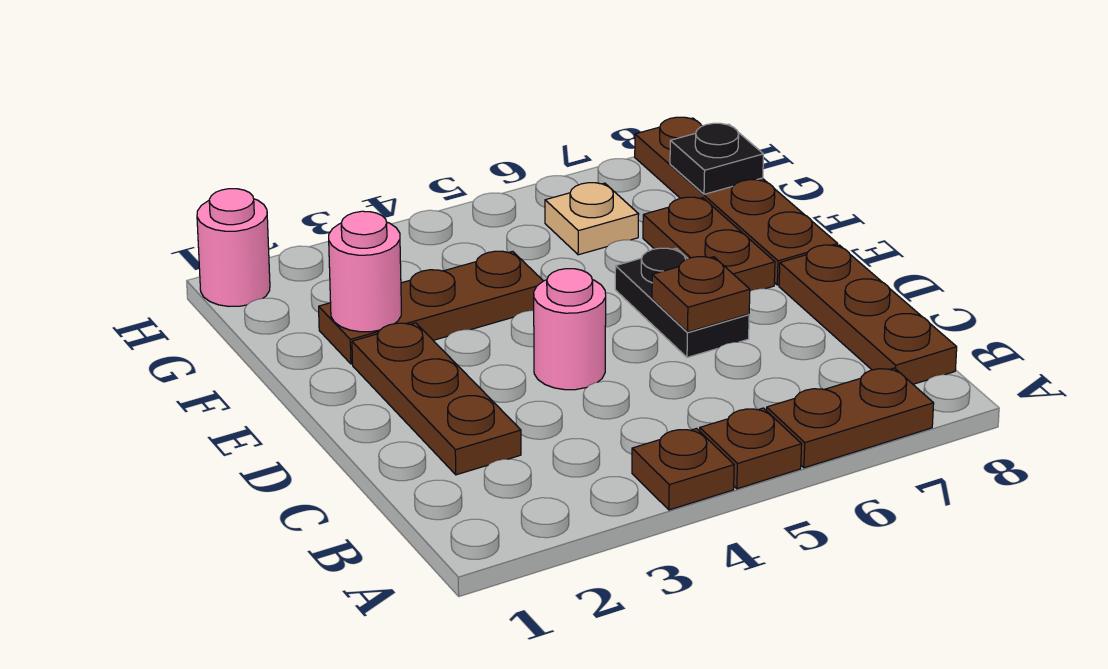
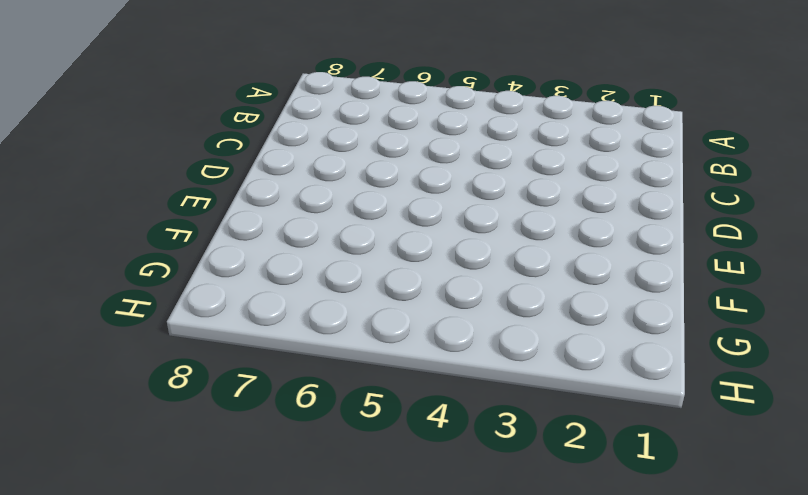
none -> brown 1x1 plate [632,429,734,510]
none -> brown 1x1 plate [700,408,802,489]
none -> brown 1x2 plate [767,368,934,468]

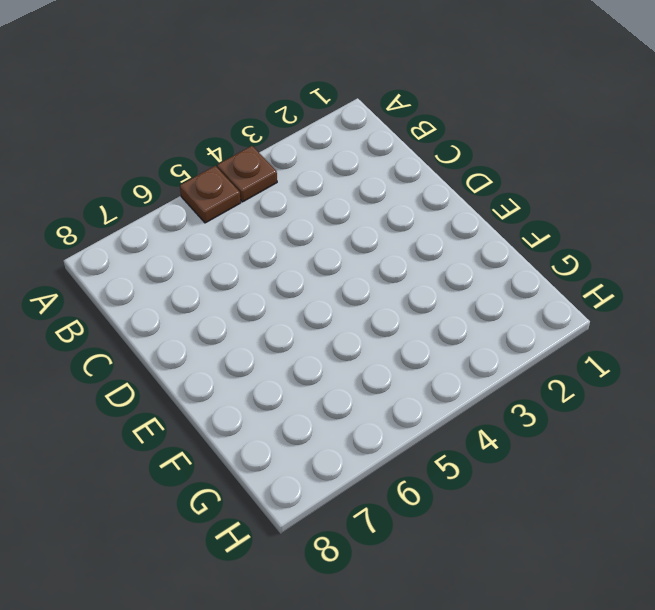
none -> brown 1x2 plate [767,368,934,468]
none -> brown 1x3 plate [779,245,957,384]
none -> brown 1x3 plate [352,323,521,475]

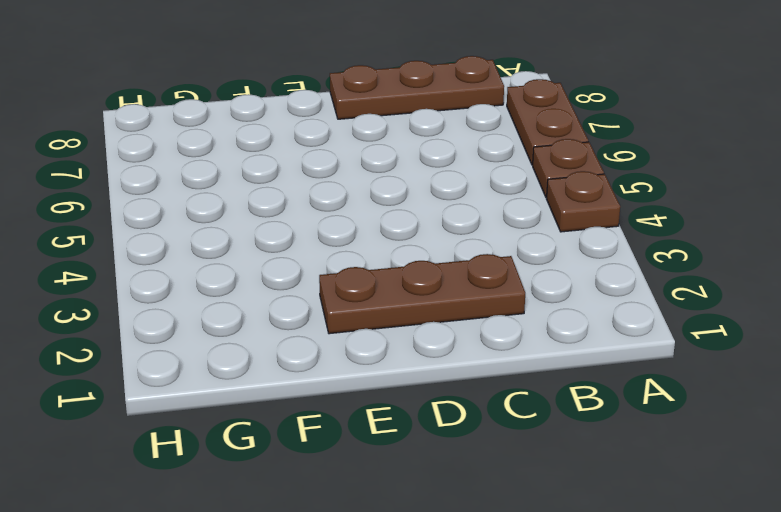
none -> pink 1x1 round brick [534,269,606,390]
none -> black 1x2 plate [615,248,749,357]
none -> brown 1x2 plate [643,197,775,291]

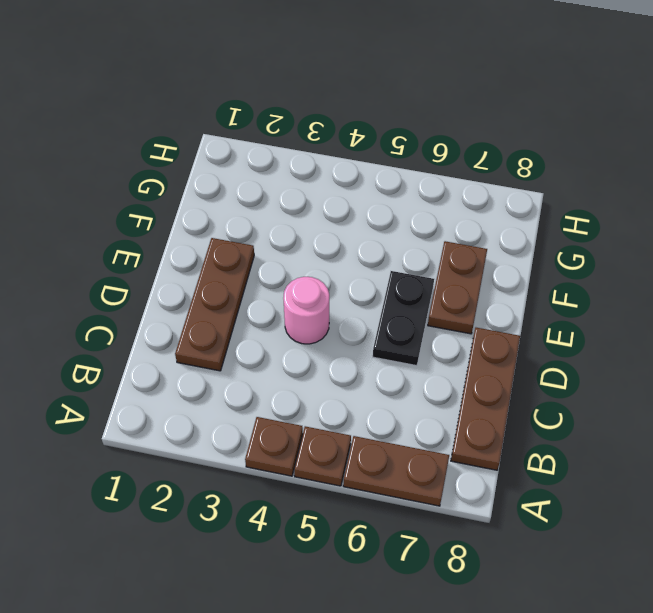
none -> brown 1x4 plate [635,117,838,285]
none -> brown 1x3 plate [319,251,543,364]
none -> tan 1x1 plate [545,183,639,255]

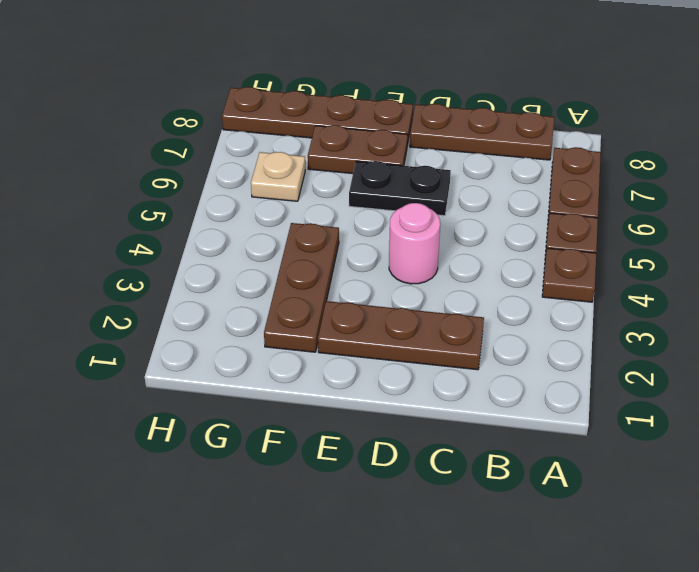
none -> pink 1x1 round brick [197,189,270,306]
none -> brown 1x1 plate [652,257,750,332]
none -> pink 1x1 round brick [329,211,401,332]

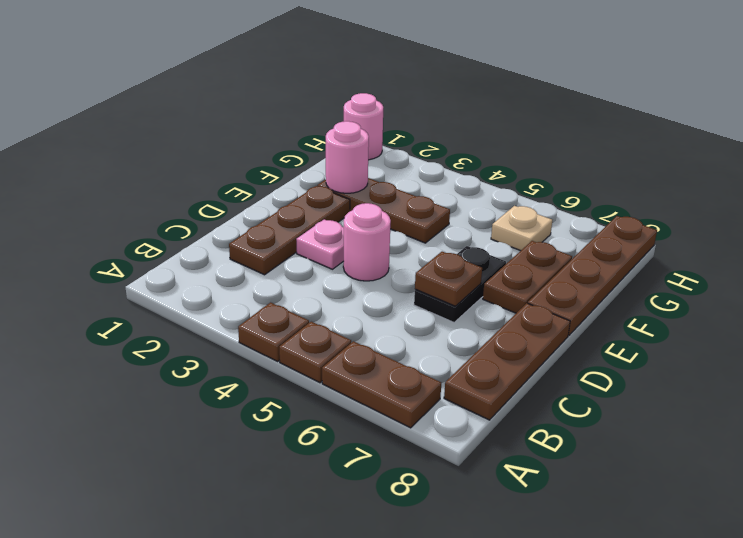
pink 1x1 plate [296,220,344,269] -> none
none -> black 1x1 plate [670,123,764,194]

